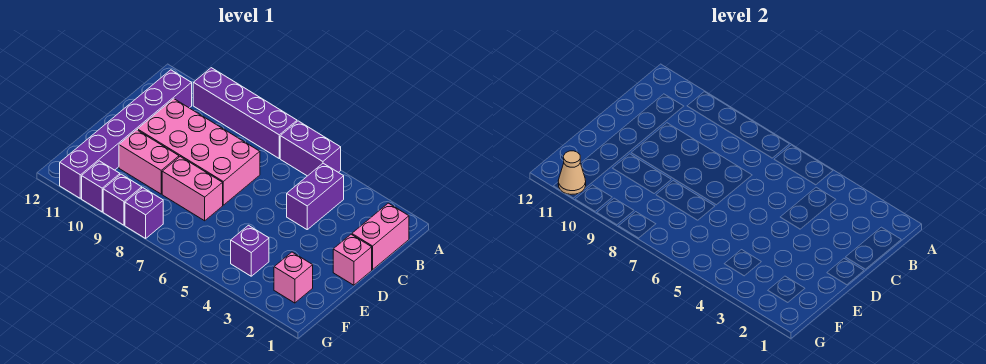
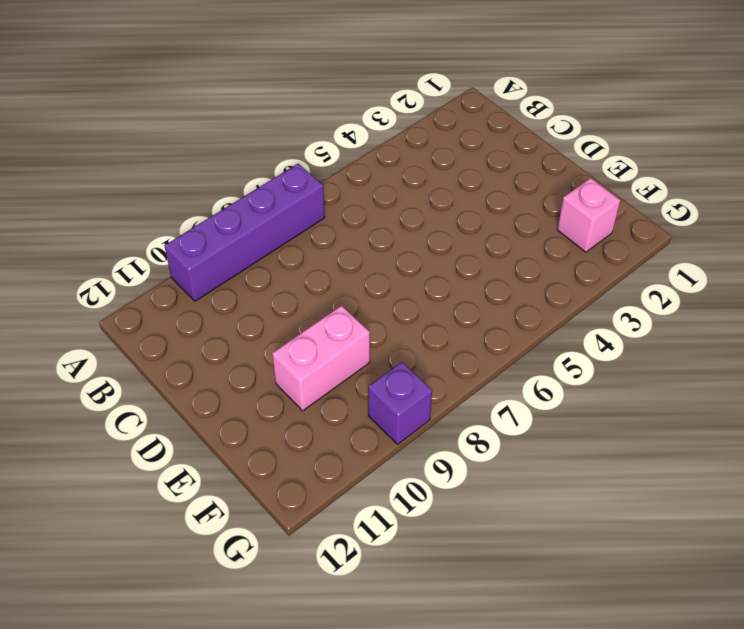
none -> purple 1x2 brick [280,121,341,176]
none -> pink 1x2 brick [352,203,409,270]
none -> purple 1x2 brick [287,163,344,229]

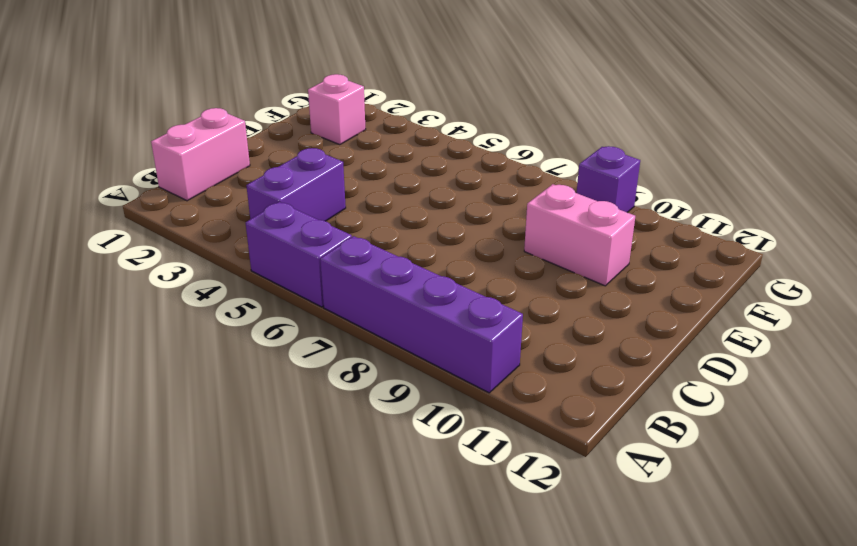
none -> purple 1x6 brick [60,70,192,198]
none -> pink 2x4 brick [138,99,260,205]
none -> pink 1x1 brick [333,234,372,285]

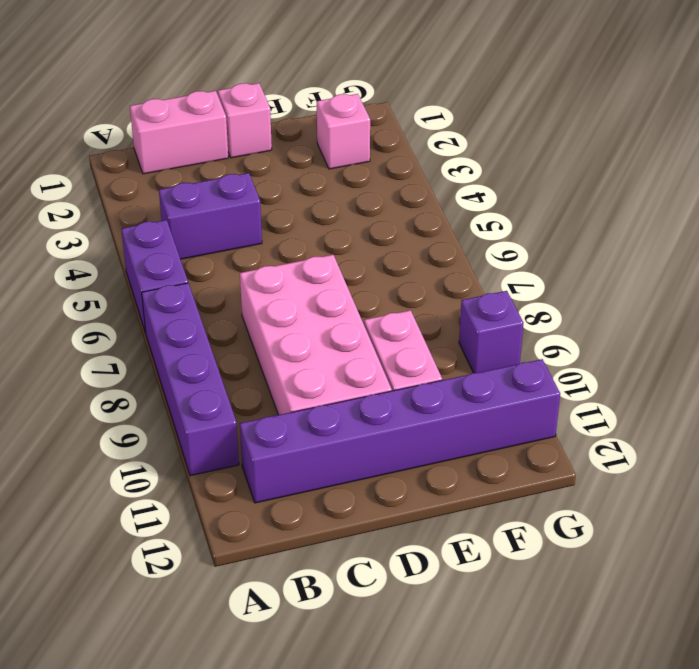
none -> pink 1x2 brick [162,157,223,221]
none -> purple 1x1 brick [231,225,269,276]
none -> purple 1x1 brick [125,188,163,238]

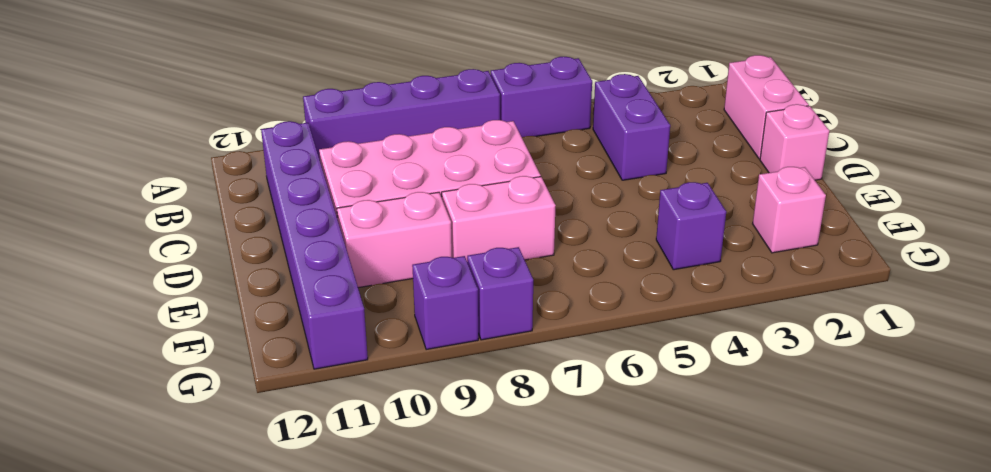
none -> purple 1x1 brick [82,161,120,212]
none -> tan 1x1 cone [558,151,586,194]

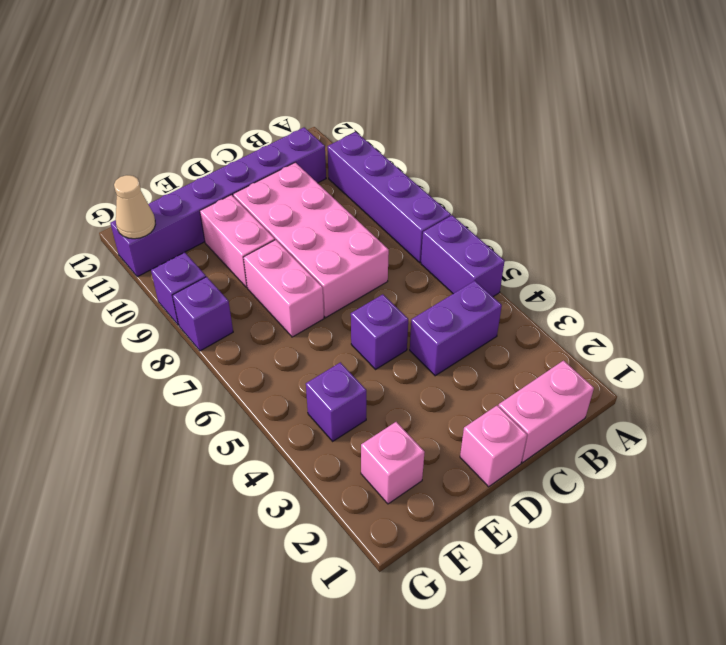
purple 1x1 brick [351,294,408,369] -> purple 1x1 brick moved to [82,161,120,212]

